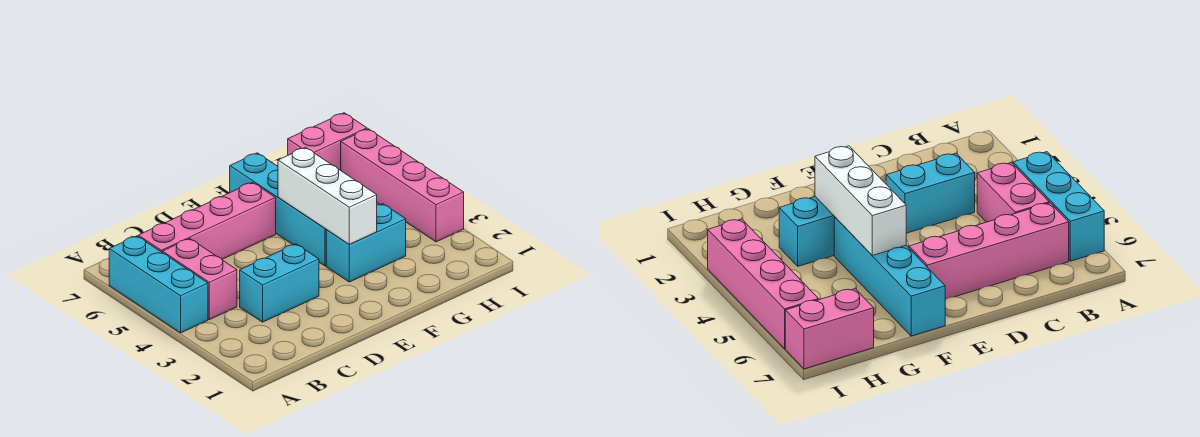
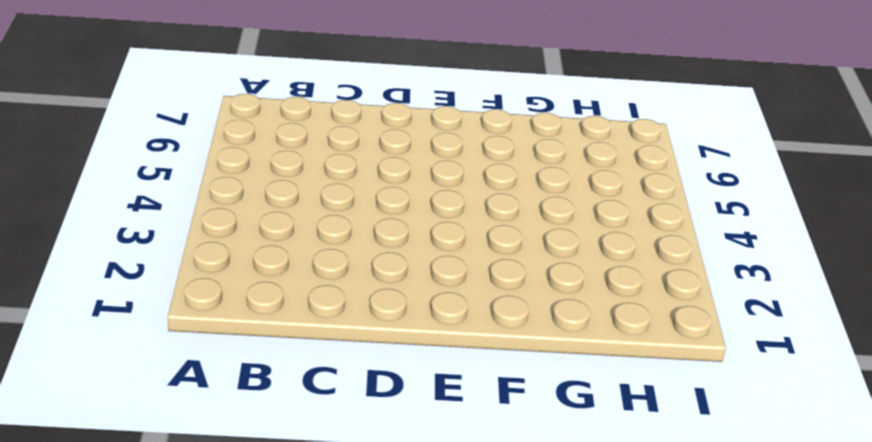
none -> cyan 1x3 brick [109,236,208,333]
none -> pink 1x2 brick [162,239,237,320]

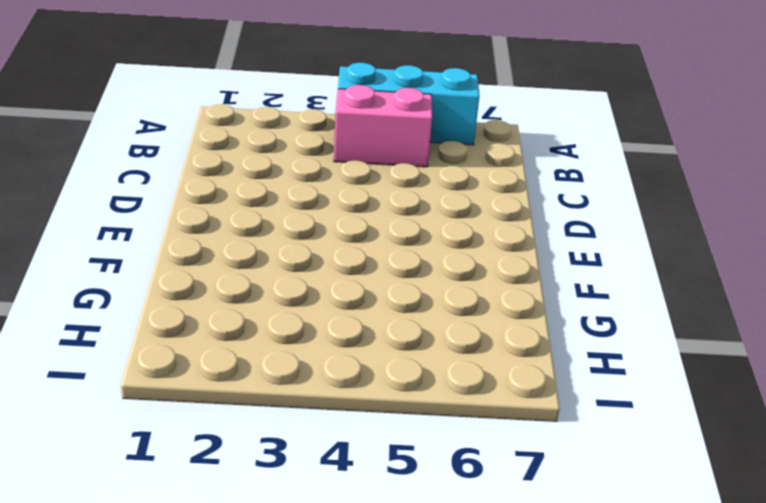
none -> pink 1x4 brick [138,182,276,259]
none -> cyan 1x2 brick [240,244,319,322]

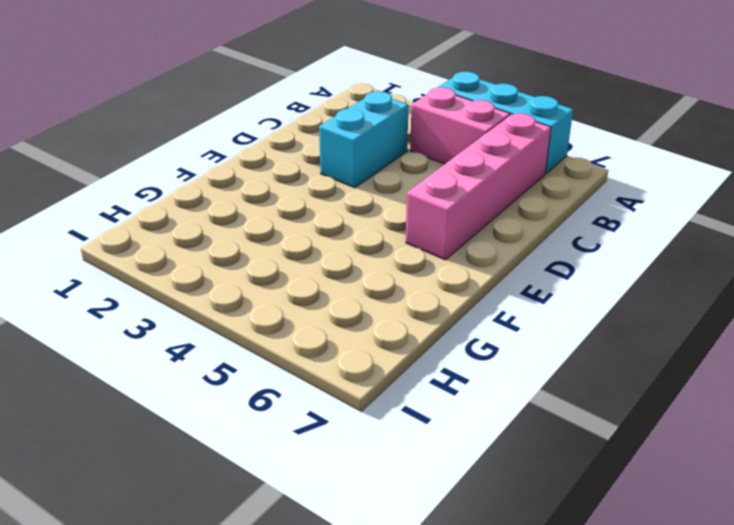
none -> cyan 1x2 brick [326,204,406,282]
none -> cyan 1x4 brick [230,153,326,266]

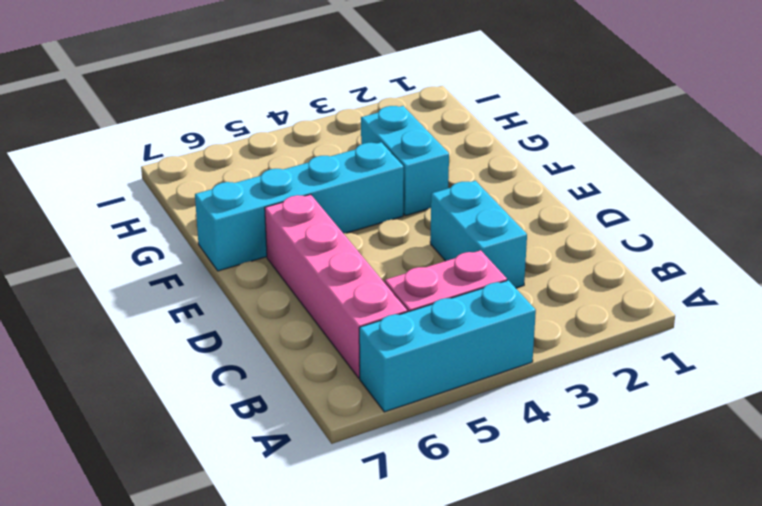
none -> pink 1x2 brick [288,113,367,170]
none -> pink 1x4 brick [341,129,464,242]

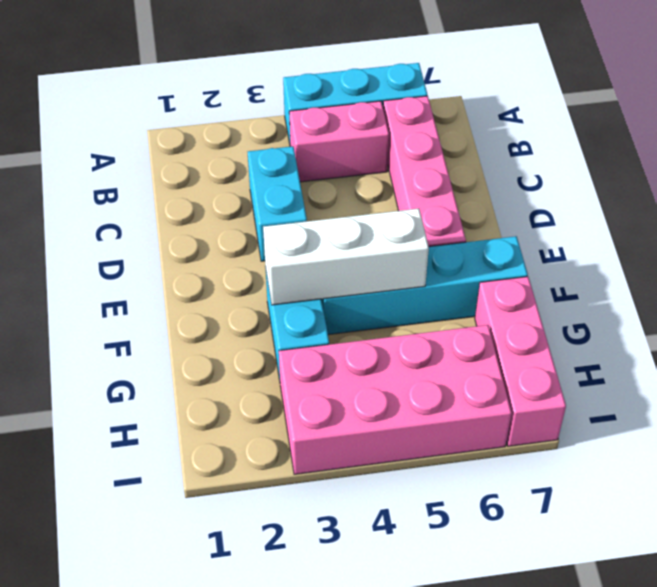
pink 1x3 brick [475,277,566,446] -> pink 1x2 brick [288,113,367,170]
pink 2x4 brick [279,325,512,474] -> pink 1x4 brick [341,129,464,242]

